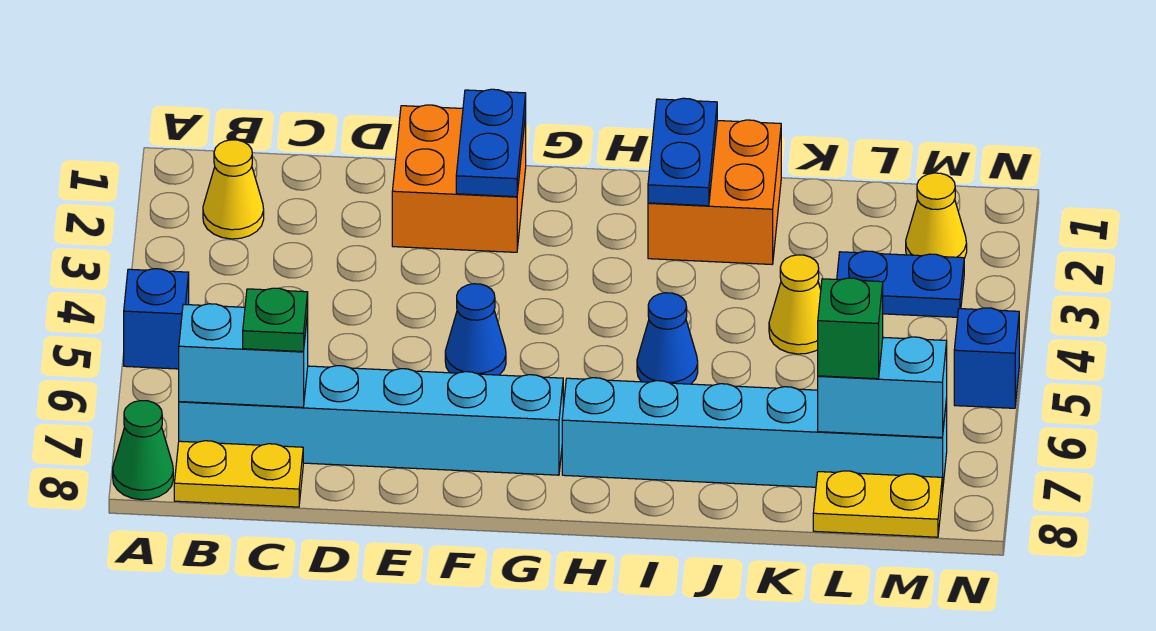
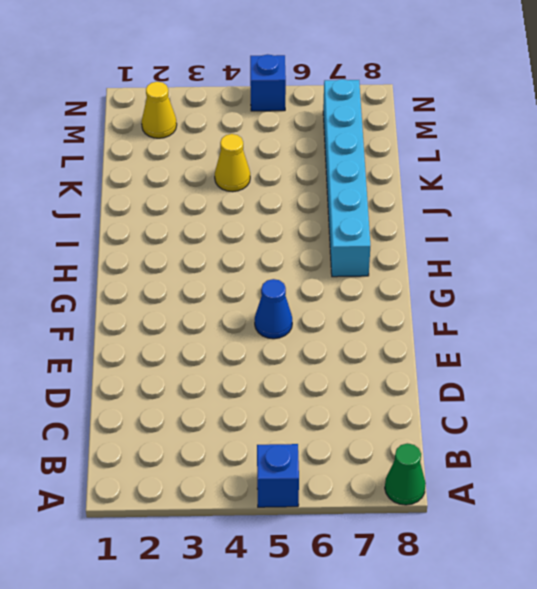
none -> yellow 1x1 cone [203,140,264,239]
none -> cyan 1x6 brick [179,366,563,475]
none -> yellow 1x2 plate [174,441,303,507]

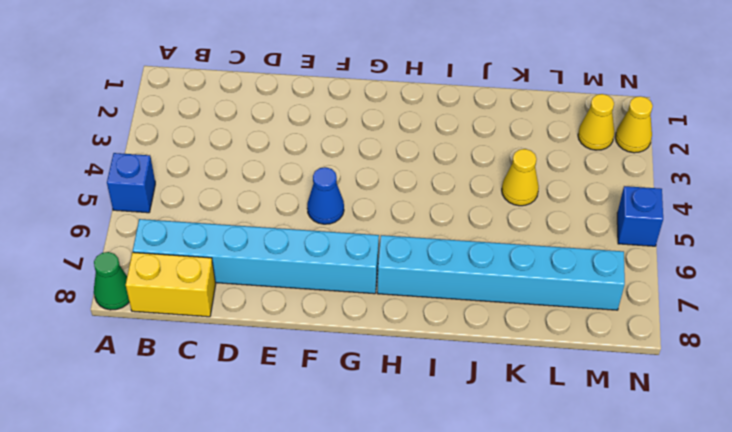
yellow 1x2 brick [126,252,216,317] -> yellow 1x2 plate [174,441,303,507]
yellow 1x1 cone [615,96,653,153] -> yellow 1x1 cone moved to [203,140,264,239]
none -> orange 2x2 brick [392,105,526,252]
none -> orange 2x2 brick [648,120,781,264]
none -> blue 1x1 cone [637,293,698,384]

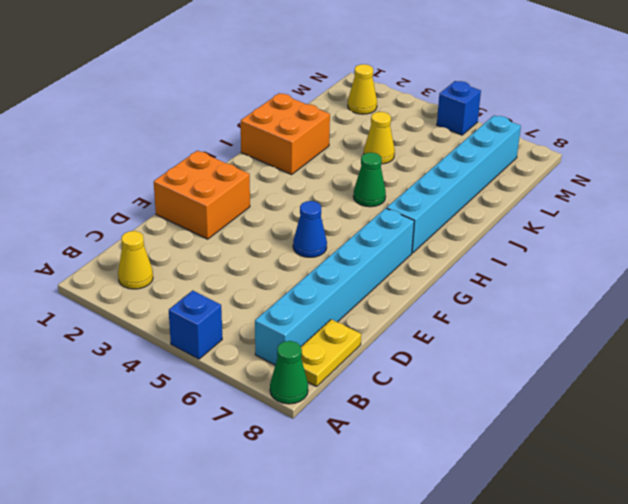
green 1x1 cone [353,153,386,207] -> blue 1x1 cone [637,293,698,384]
none -> blue 1x2 plate [837,251,964,317]
none -> yellow 1x2 plate [813,471,942,537]
none -> cyan 1x2 brick [179,304,308,407]

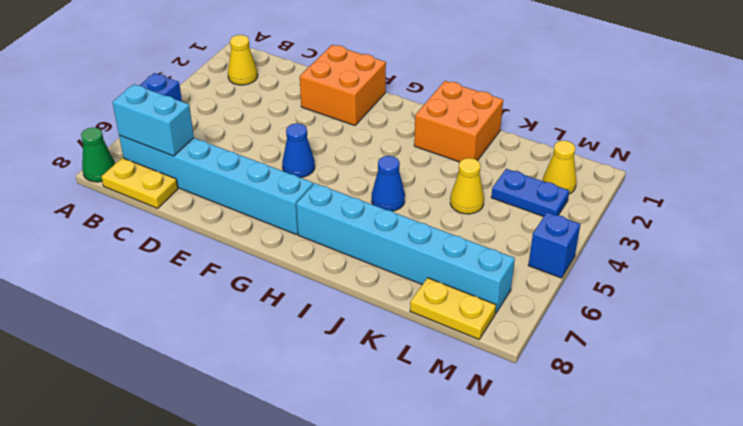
none -> blue 1x2 plate [456,89,526,197]
none -> blue 1x2 plate [648,98,717,206]
none -> cyan 1x2 brick [818,337,947,438]

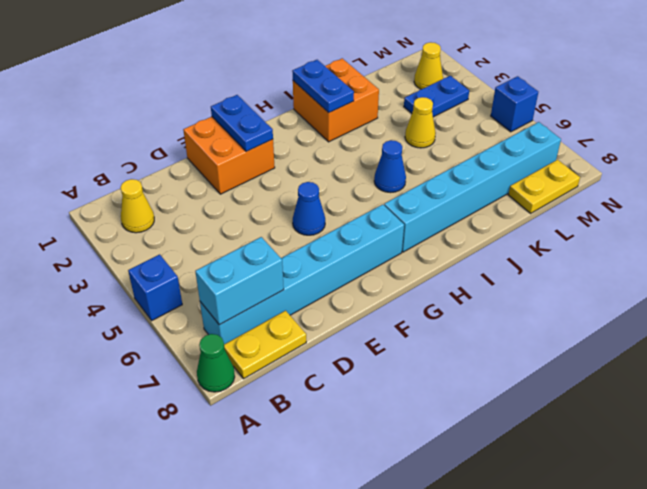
none -> cyan 1x2 brick [818,337,947,438]
none -> green 1x1 plate [243,288,308,352]
none -> green 1x1 brick [818,278,883,379]

